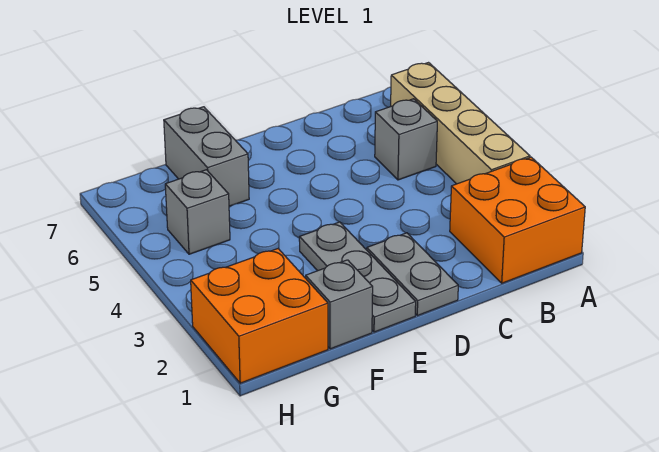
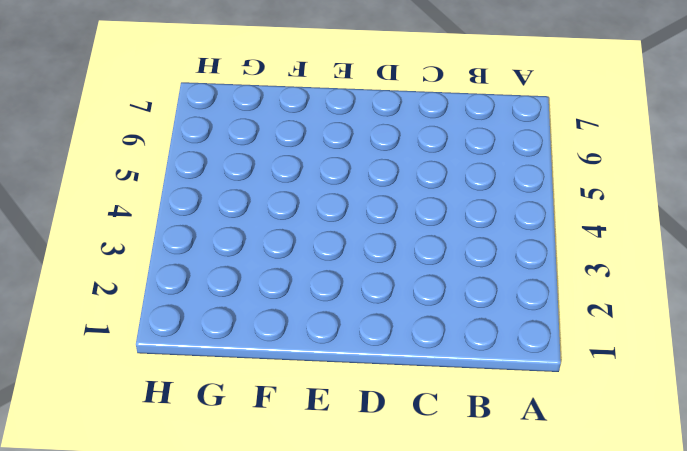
none -> orange 2x2 brick [450,157,585,283]
none -> tan 1x4 brick [391,63,530,184]

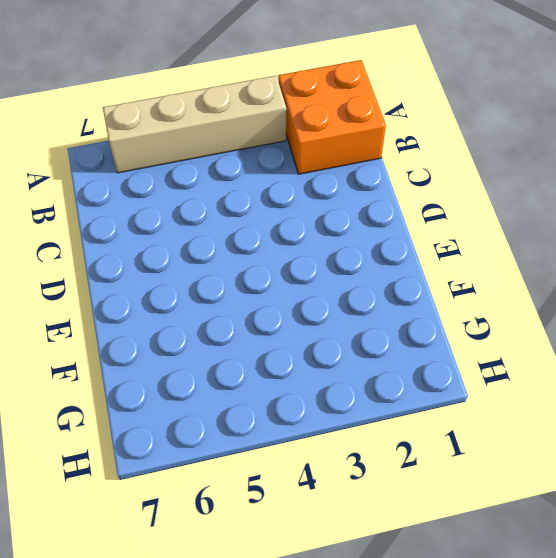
none -> grey 1x1 brick [375,99,437,180]
none -> grey 1x2 plate [367,233,458,316]

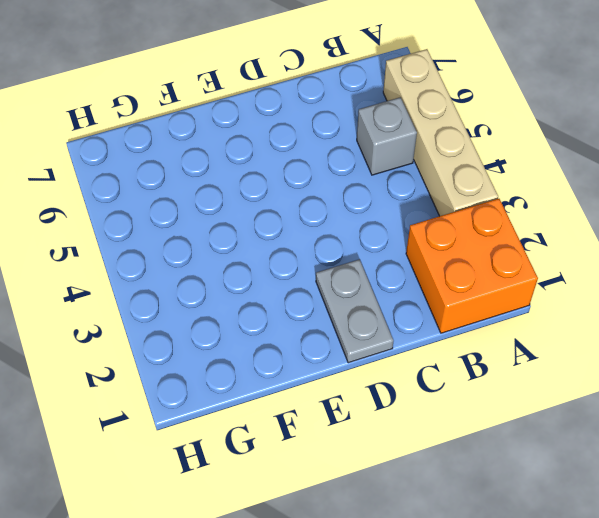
none -> grey 1x3 plate [299,222,416,332]
none -> grey 1x1 brick [306,260,373,349]

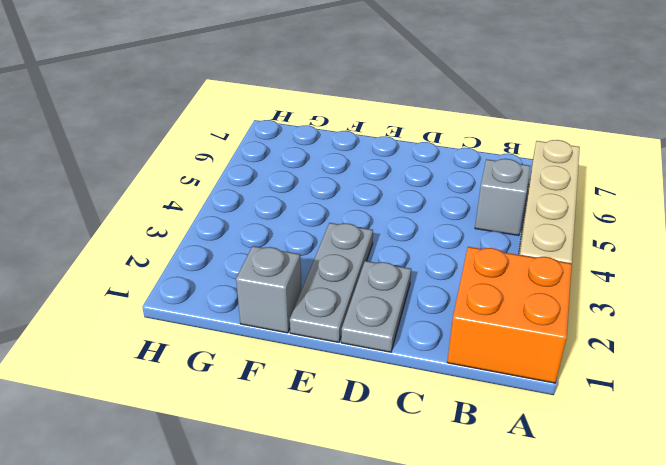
none -> grey 1x2 brick [164,107,249,206]
none -> orange 2x2 brick [191,249,328,383]

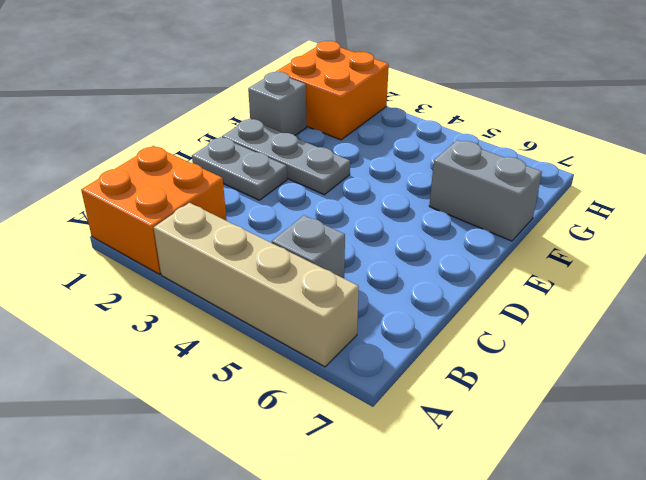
none -> grey 1x1 brick [165,170,230,254]

